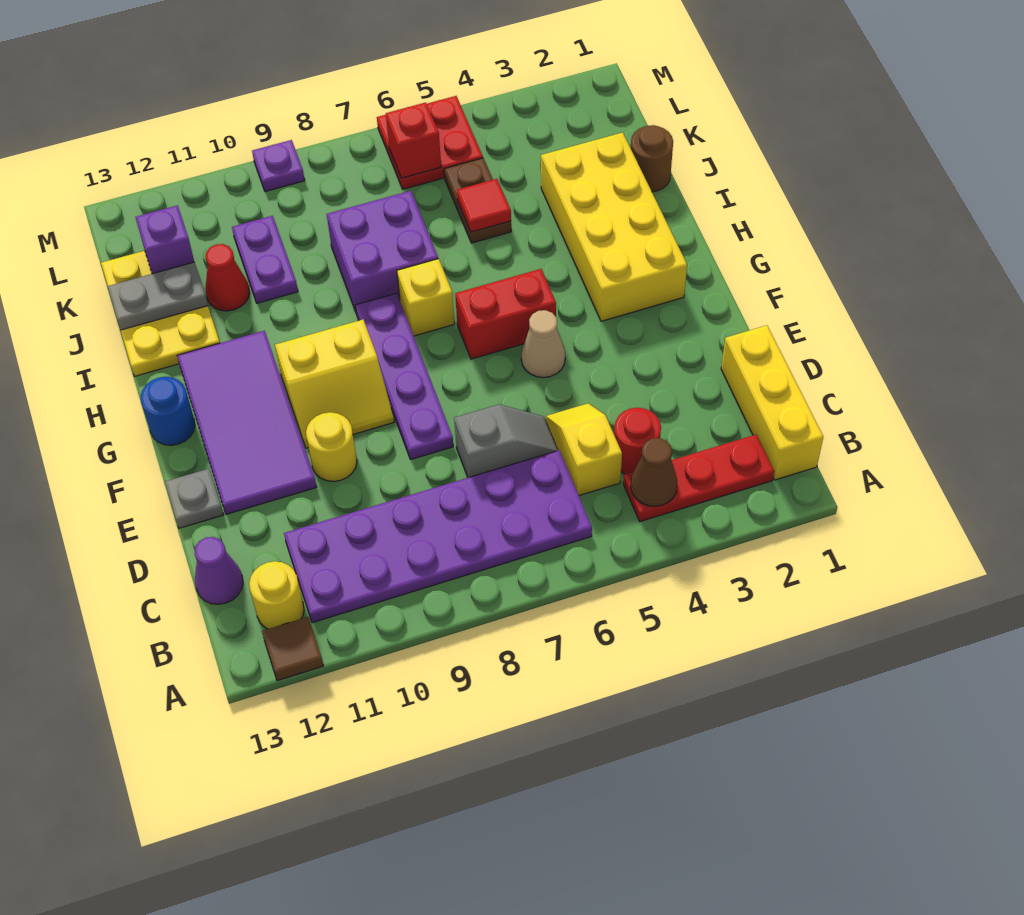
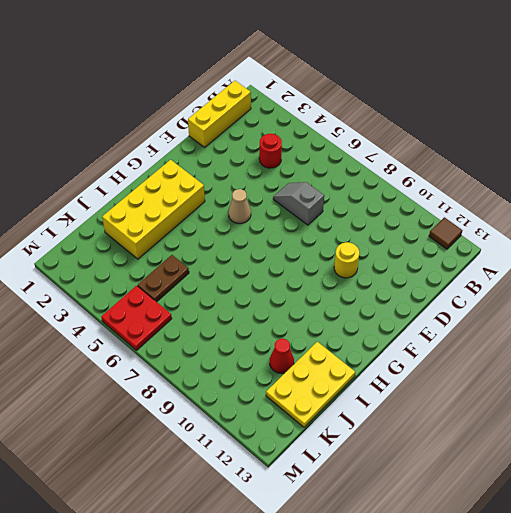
none -> red 1x3 plate [623,435,774,521]
none -> purple 2x6 plate [284,450,592,623]
none -> yellow 1x1 round brick [249,561,304,629]
none -> yellow 1x2 slope [546,403,622,495]

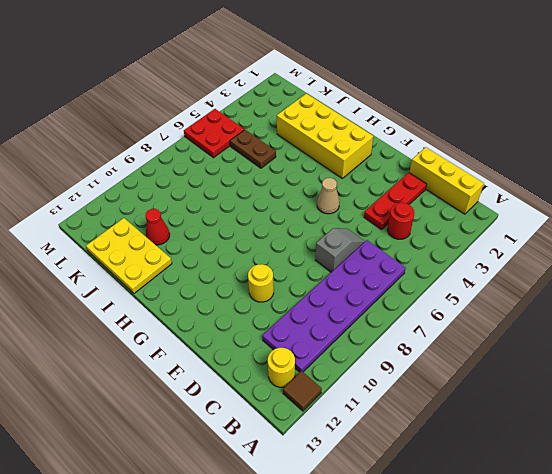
red 1x3 plate [364,173,427,230] -> red 1x3 plate moved to [623,435,774,521]
none -> yellow 1x2 slope [546,403,622,495]
none -> purple 1x1 cone [195,537,243,604]
none -> purple 1x4 plate [355,293,453,459]
none -> purple 2x4 tile [177,331,316,514]

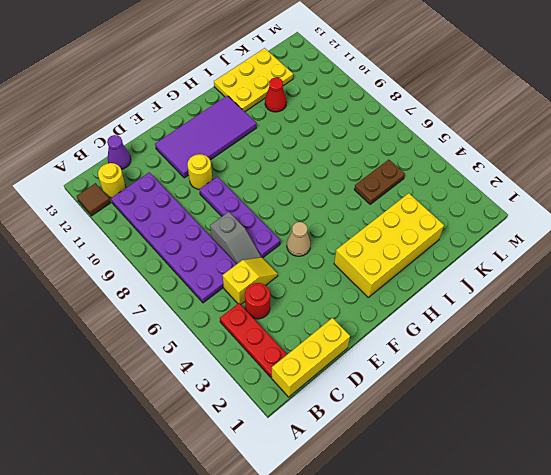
purple 1x4 plate [199,177,280,258] -> purple 1x4 plate turned to [355,293,453,459]
none -> grey 1x1 plate [165,469,223,528]
none -> yellow 2x2 slope [275,320,394,448]
none -> red 1x2 brick [455,269,556,359]
none -> blue 1x1 round brick [141,377,195,445]

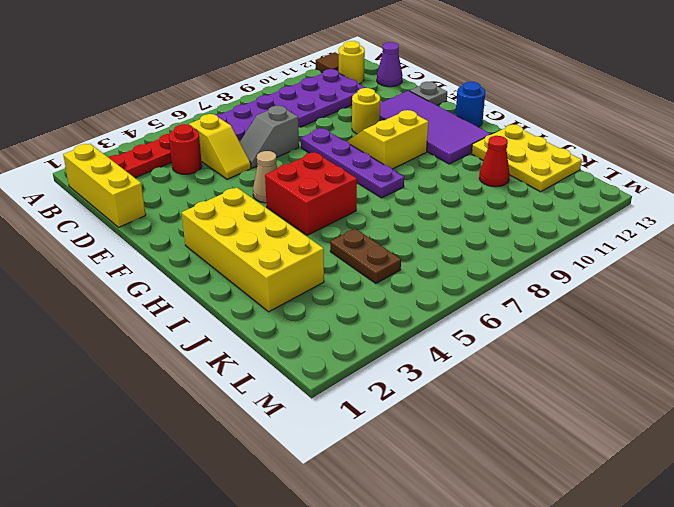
red 2x2 brick [265,152,357,235] -> red 1x2 brick [455,269,556,359]
none -> yellow 1x1 brick [397,259,455,336]
none -> purple 2x2 brick [327,191,438,314]
none -> brown 1x1 round brick [631,125,673,192]
none -> purple 1x2 plate [232,216,298,303]

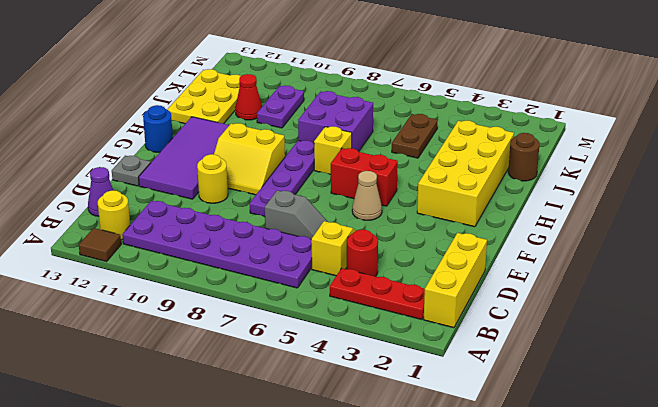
none -> red 2x2 plate [377,96,483,189]
none -> purple 1x1 plate [252,140,305,192]
none -> brown 1x1 cone [631,438,677,506]
none -> red 1x1 tile [457,179,511,232]

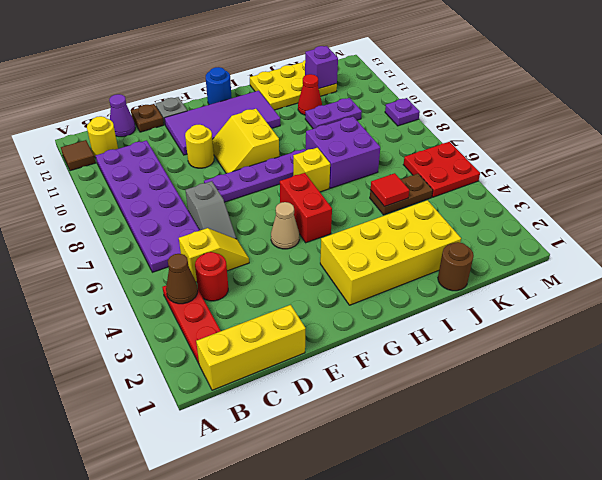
brown 1x1 plate [131,104,164,132] -> none
none -> grey 1x2 plate [108,262,208,330]
none -> red 1x1 brick [386,103,441,178]

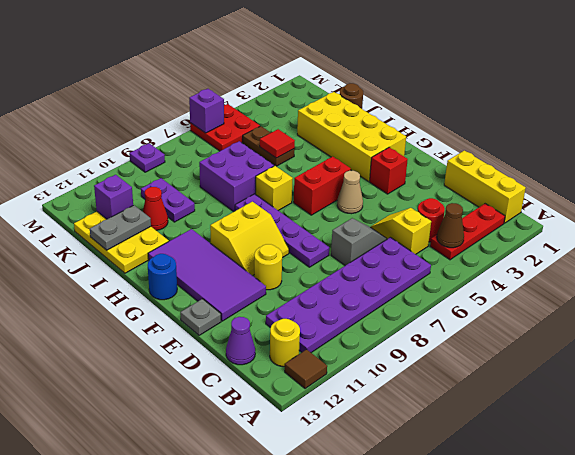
red 1x1 brick [370,147,408,194] -> red 1x1 brick moved to [386,103,441,178]
purple 1x1 brick [189,89,224,133] -> none

